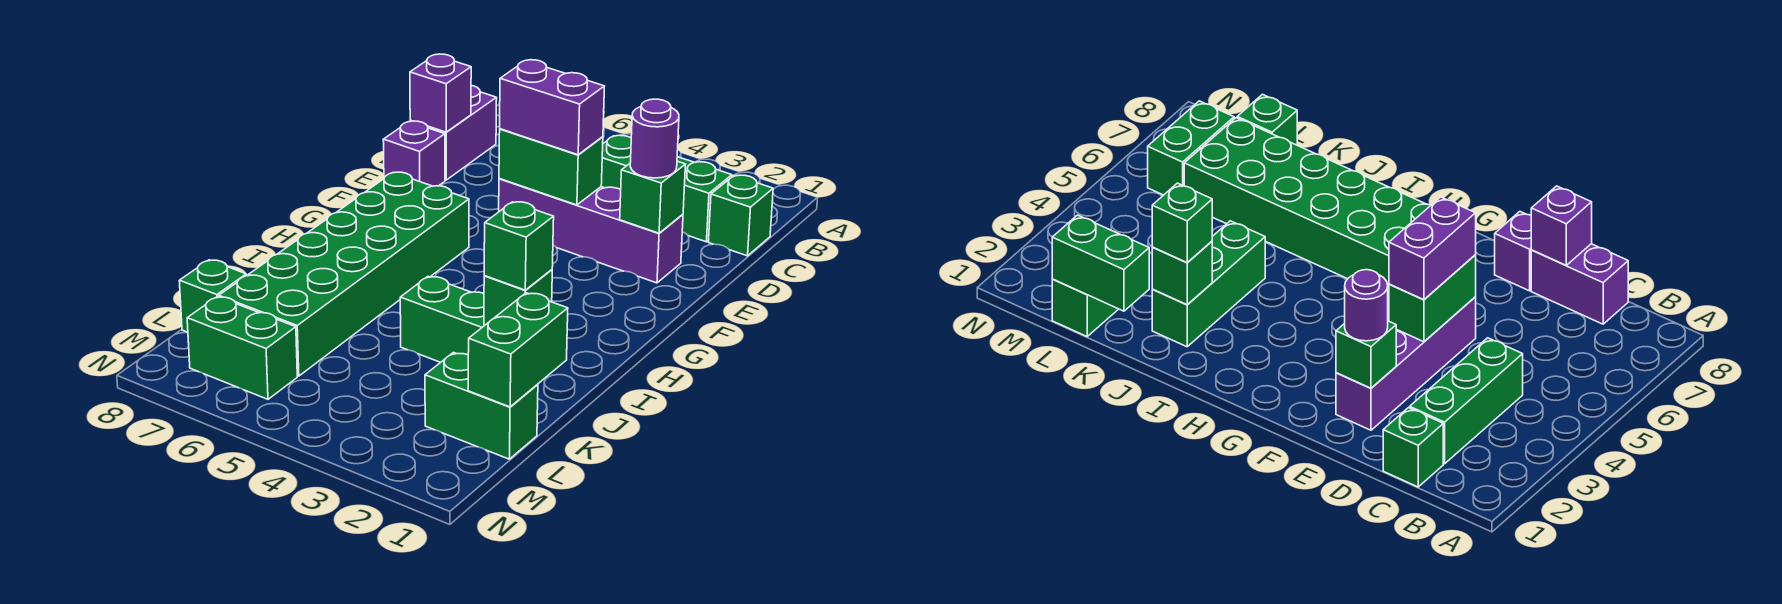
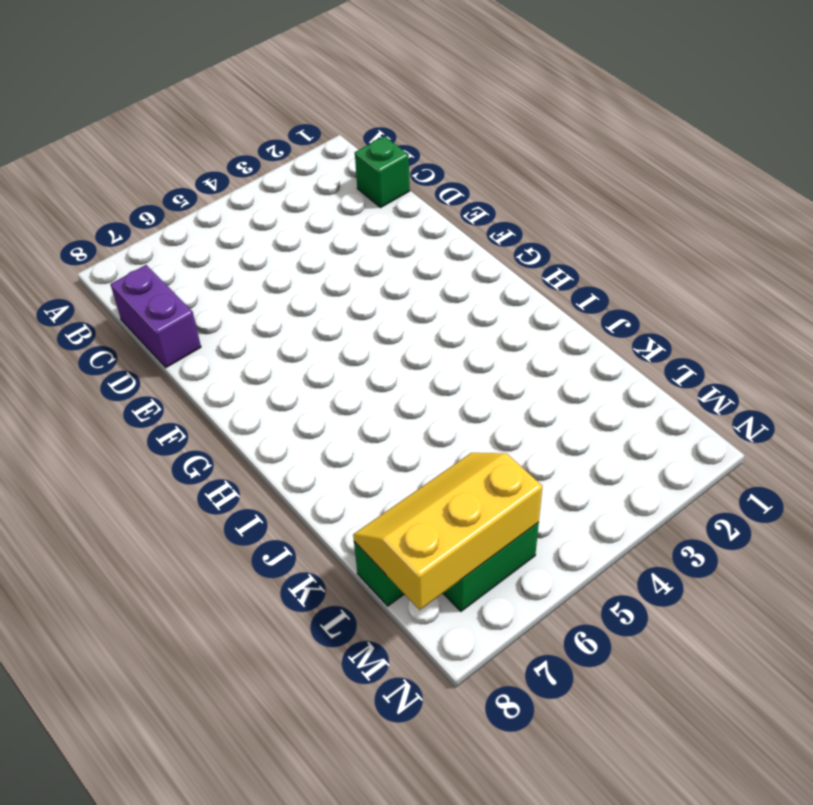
yellow 2x3 slope [353,453,543,610] -> none
none -> green 1x3 brick [601,135,732,242]
none -> purple 1x4 brick [499,179,683,283]
none -> purple 1x1 brick [383,121,445,186]

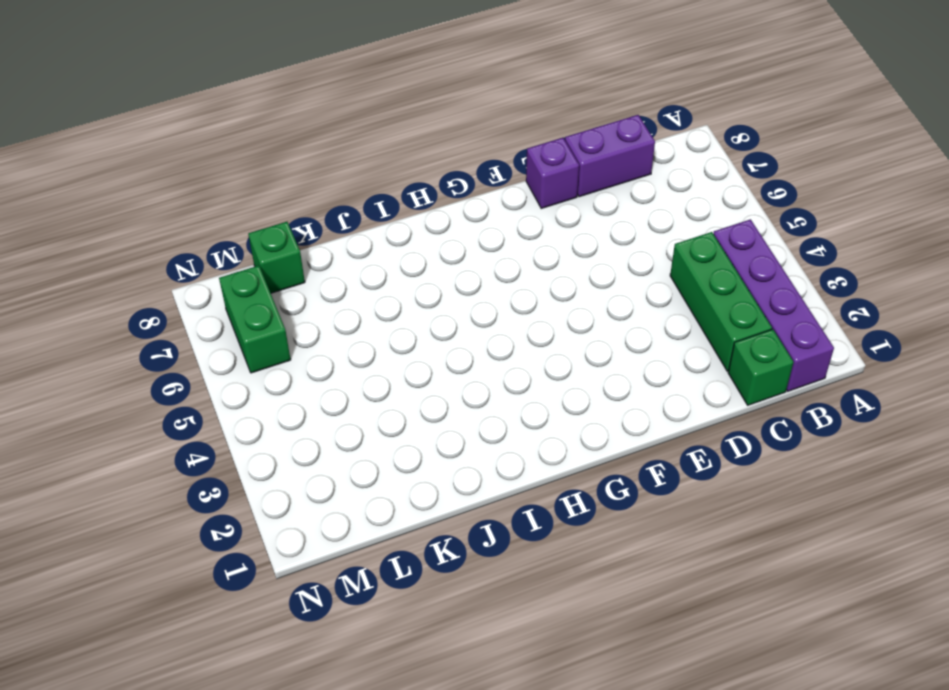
purple 1x4 brick [713,219,834,391] -> purple 1x4 brick moved to [499,179,683,283]
none -> green 2x6 brick [219,172,469,376]
none -> green 1x3 brick [400,277,484,362]
none -> green 1x2 brick [425,353,538,459]

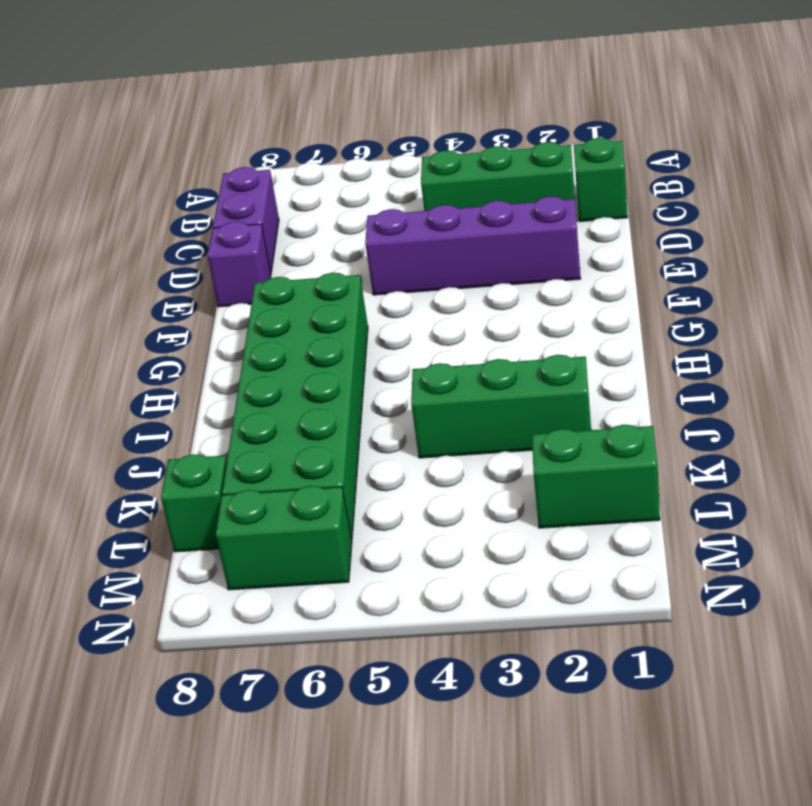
none -> purple 1x1 brick [410,54,471,132]
none -> green 1x1 brick [620,161,686,233]
none -> green 1x2 brick [499,129,603,205]

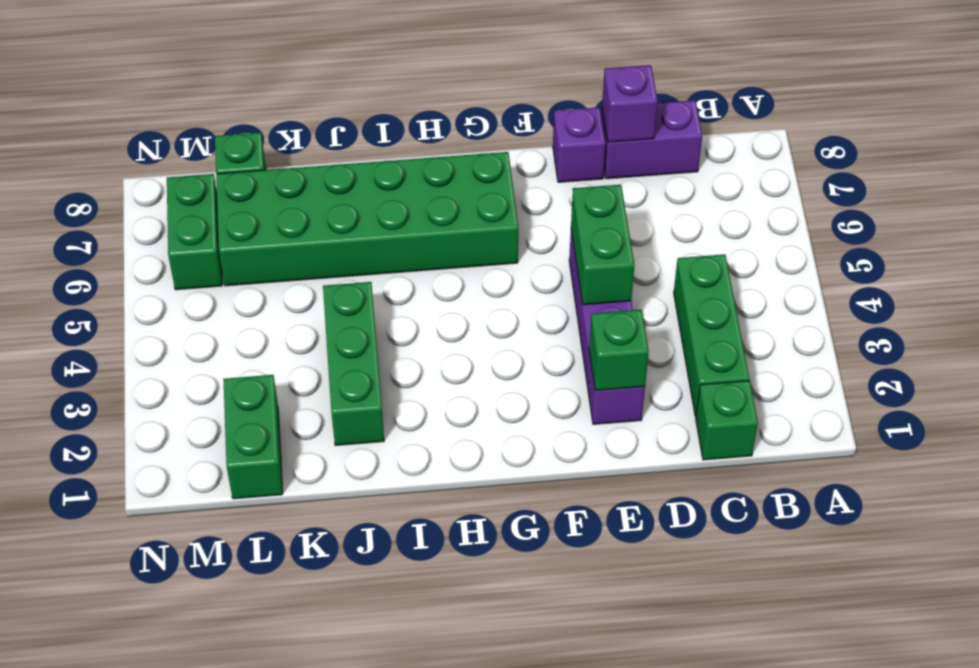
none -> green 1x1 brick [484,270,552,326]
none -> green 1x2 brick [468,293,568,407]
none -> purple 1x1 round brick [630,99,679,178]

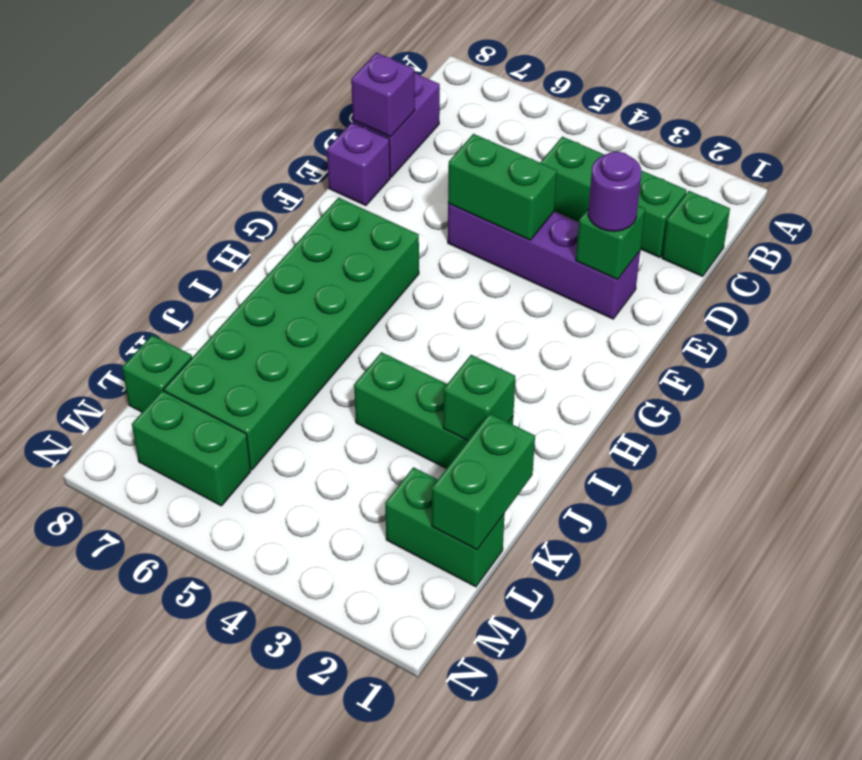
none -> purple 1x2 brick [500,60,605,155]
none -> green 1x1 brick [484,202,554,290]

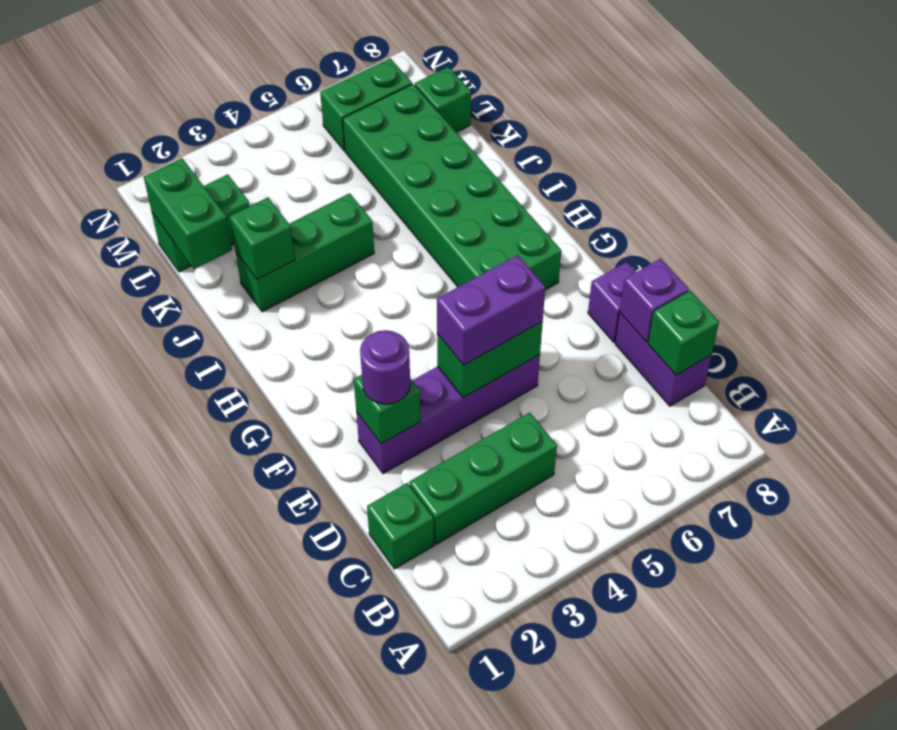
green 1x1 brick [648,291,719,375] -> green 1x1 brick moved to [484,202,554,290]

